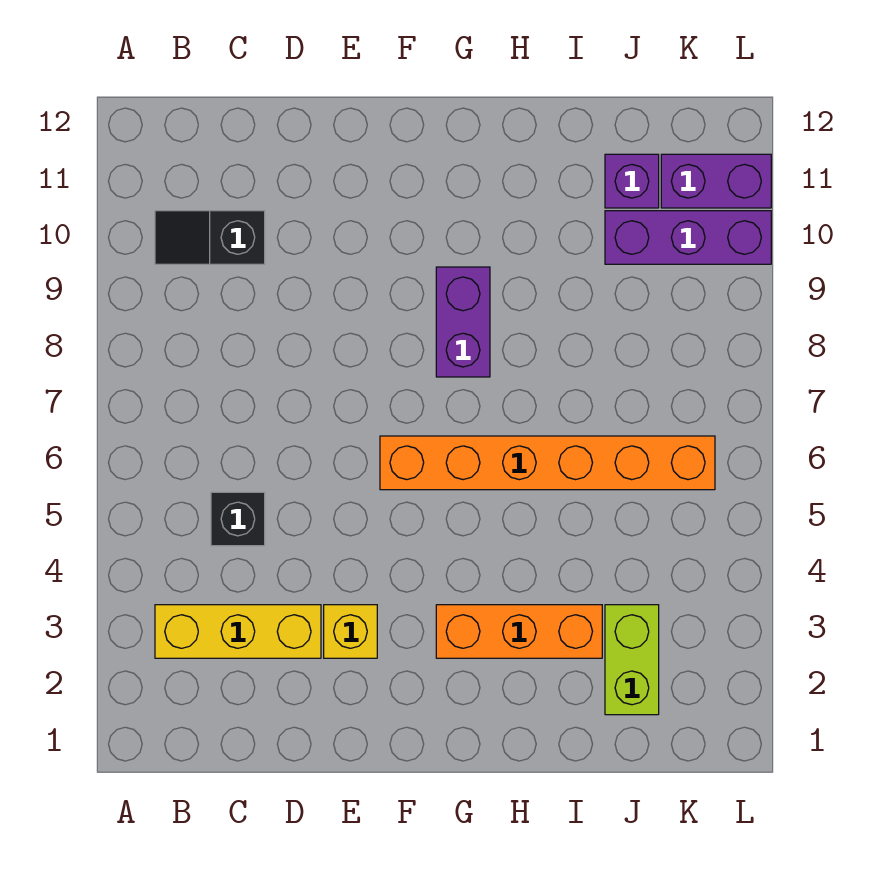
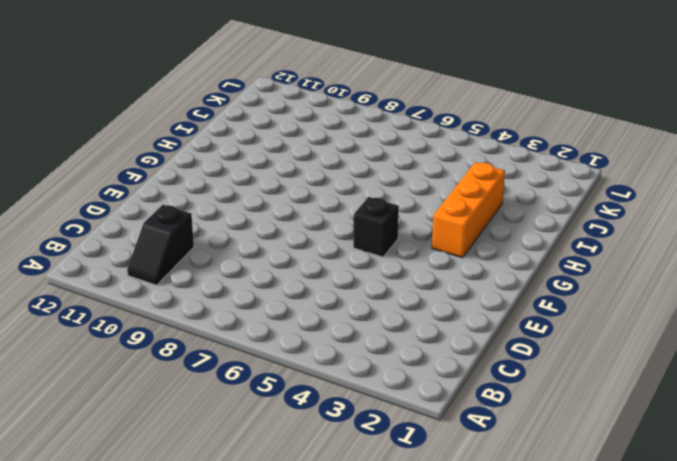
black 1x1 brick [353,197,399,257] -> black 1x1 brick moved to [211,492,265,546]
none -> yellow 1x3 brick [155,605,321,658]
none -> yellow 1x1 brick [324,605,377,658]

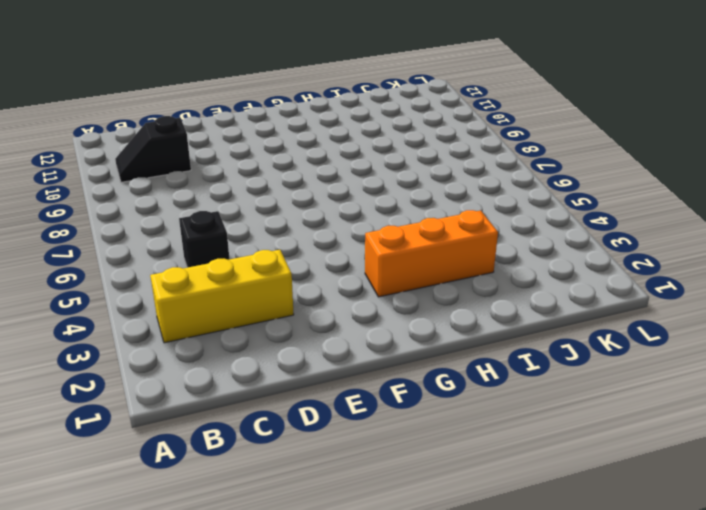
none -> yellow 1x1 brick [324,605,377,658]
none -> orange 1x6 brick [380,436,715,490]

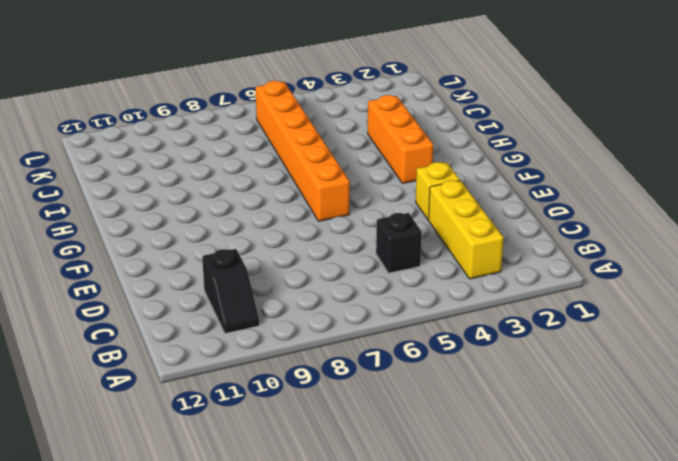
none -> purple 1x2 brick [436,267,490,377]
none -> lime 1x2 brick [605,605,659,715]

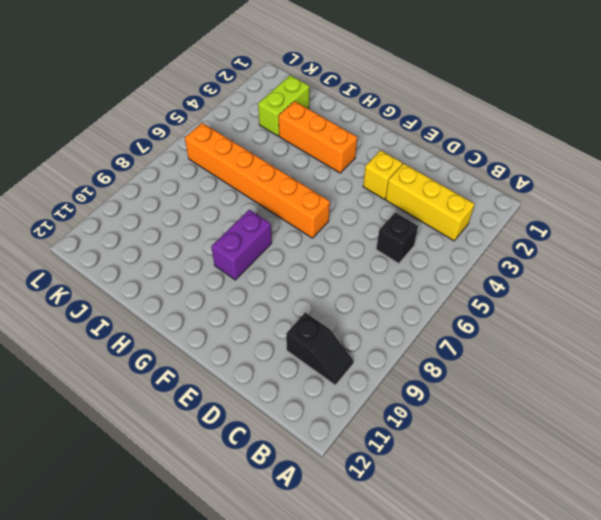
none -> purple 1x3 brick [605,211,771,264]
none -> purple 1x1 brick [605,154,659,208]

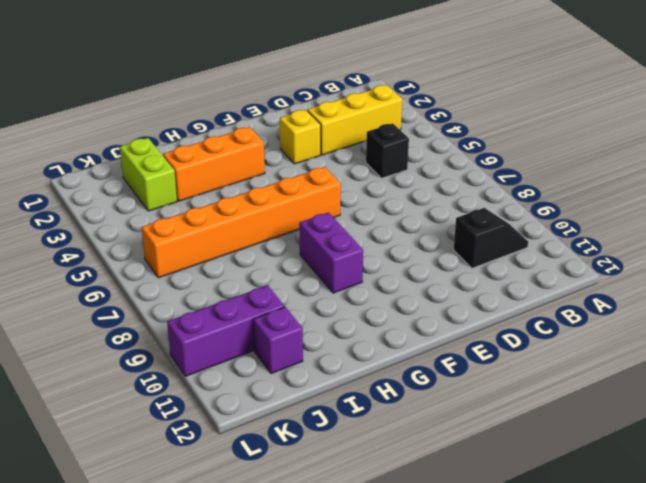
none -> purple 1x2 brick [661,154,771,208]

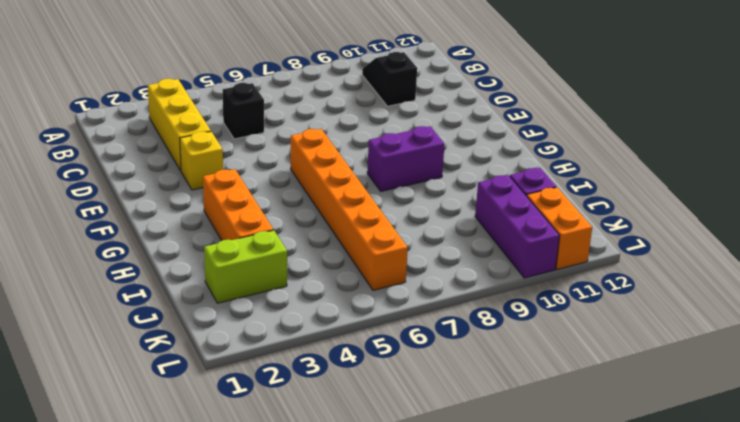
orange 1x2 brick [527,187,592,269] -> purple 1x2 brick [661,154,771,208]

